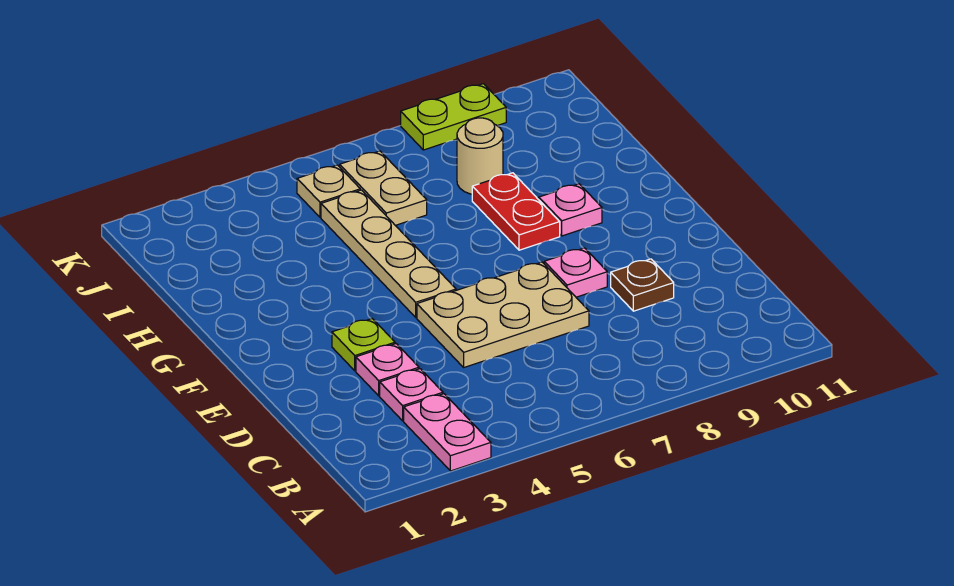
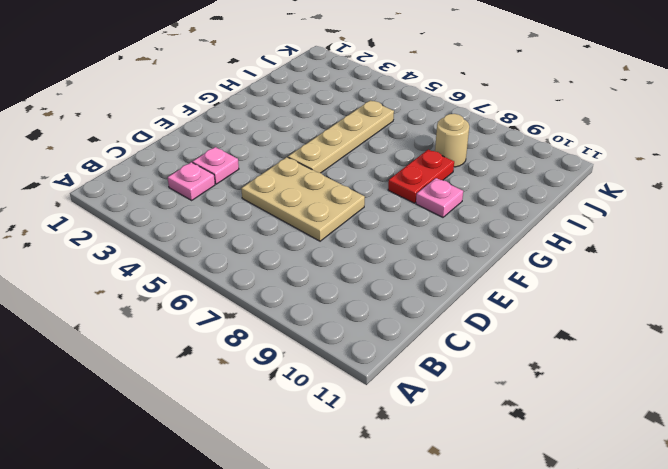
none -> pink 1x2 plate [404,394,491,471]
none -> brown 1x1 plate [611,259,674,311]
none -> lime 1x1 plate [332,319,395,371]

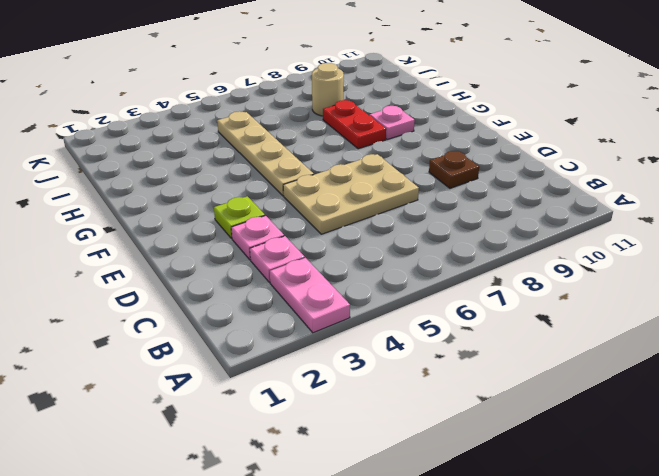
none -> pink 1x1 plate [544,248,607,297]
none -> tan 1x2 plate [340,151,427,225]
none -> tan 1x1 plate [297,165,360,217]

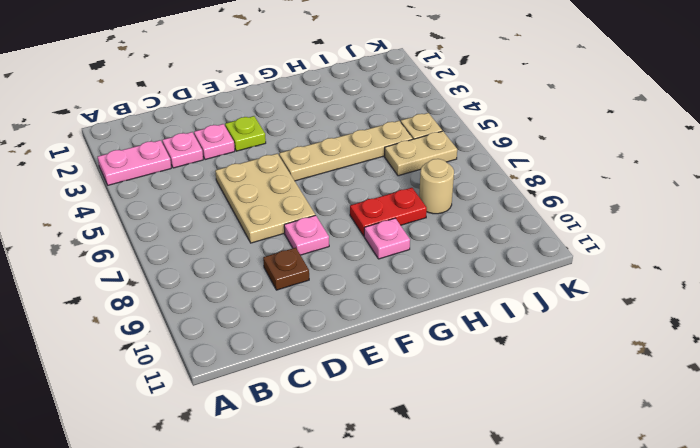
none -> lime 1x2 plate [401,84,506,150]

